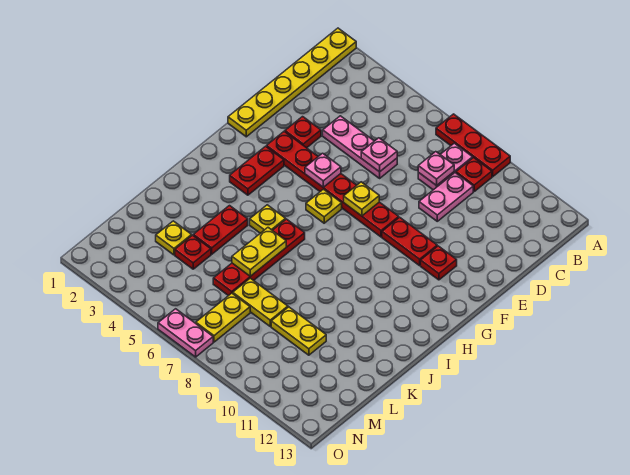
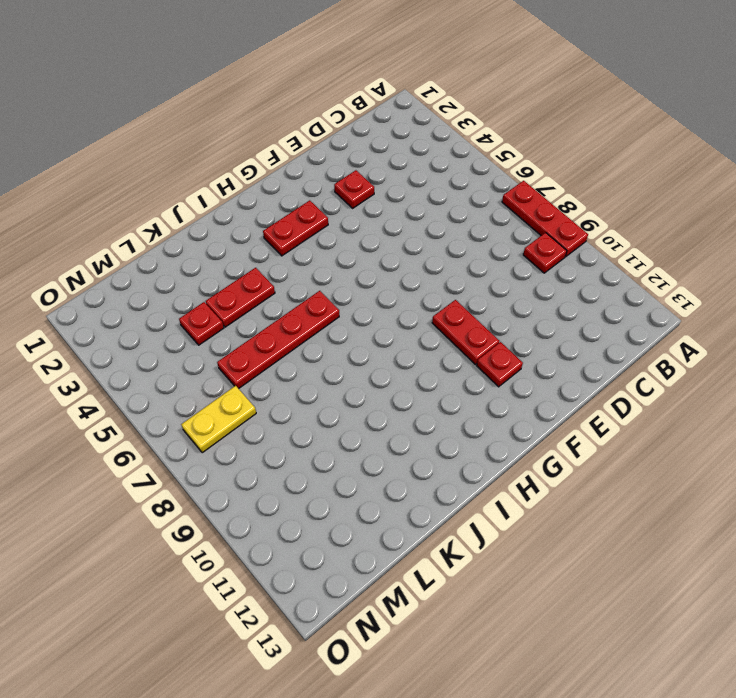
none -> yellow 1x6 plate [228,28,356,137]
none -> pink 1x2 plate [418,143,473,190]
none -> pink 1x2 plate [419,173,473,221]

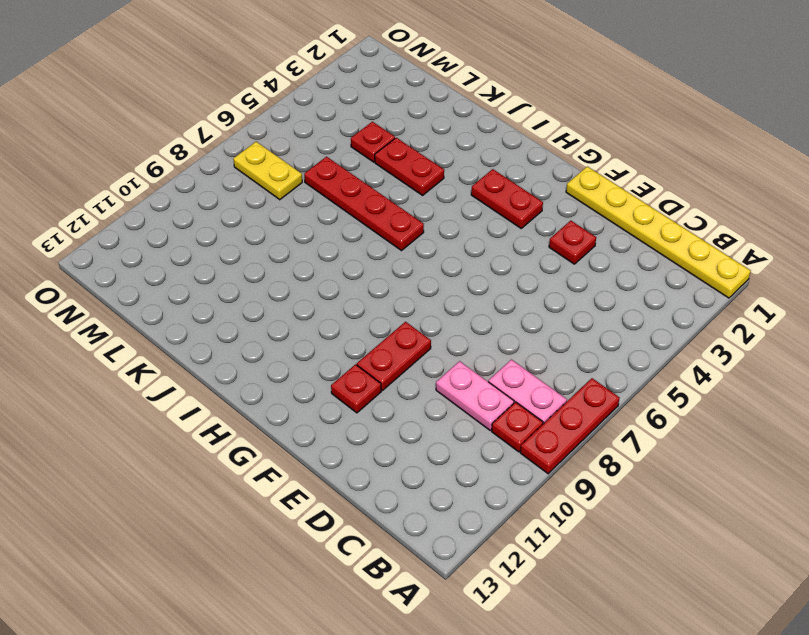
none -> pink 1x3 plate [323,116,397,178]
none -> red 1x6 plate [267,132,399,237]
none -> yellow 1x1 plate [306,189,342,223]

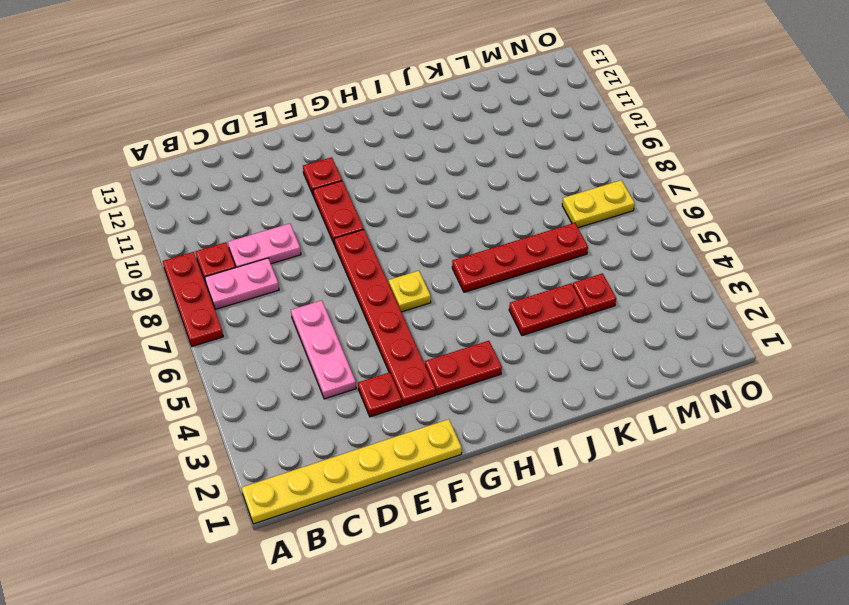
none -> yellow 1x1 plate [250,205,286,233]
none -> yellow 1x1 plate [156,221,192,255]
none -> yellow 1x2 plate [233,278,288,326]

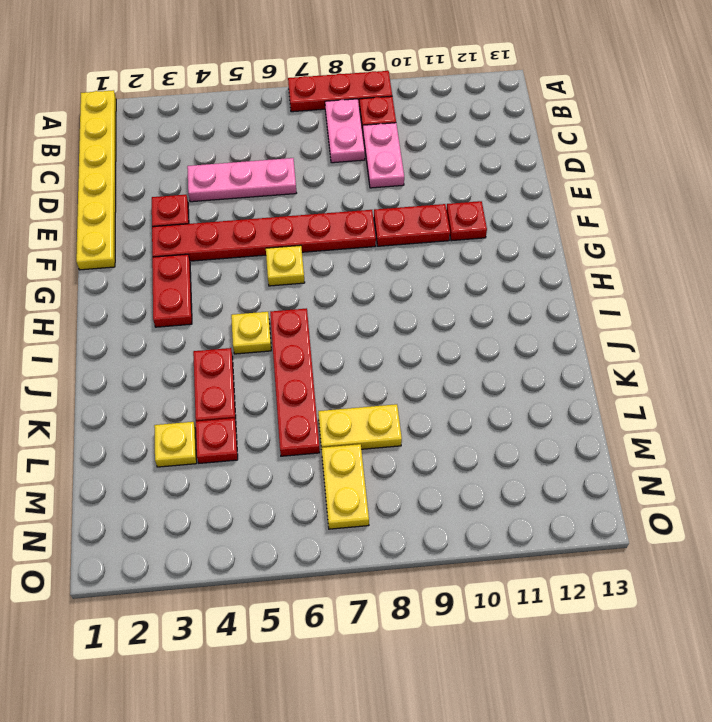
none -> yellow 1x2 plate [271,307,326,355]
none -> pink 1x2 plate [158,309,213,357]
none -> pink 1x1 plate [418,152,454,186]

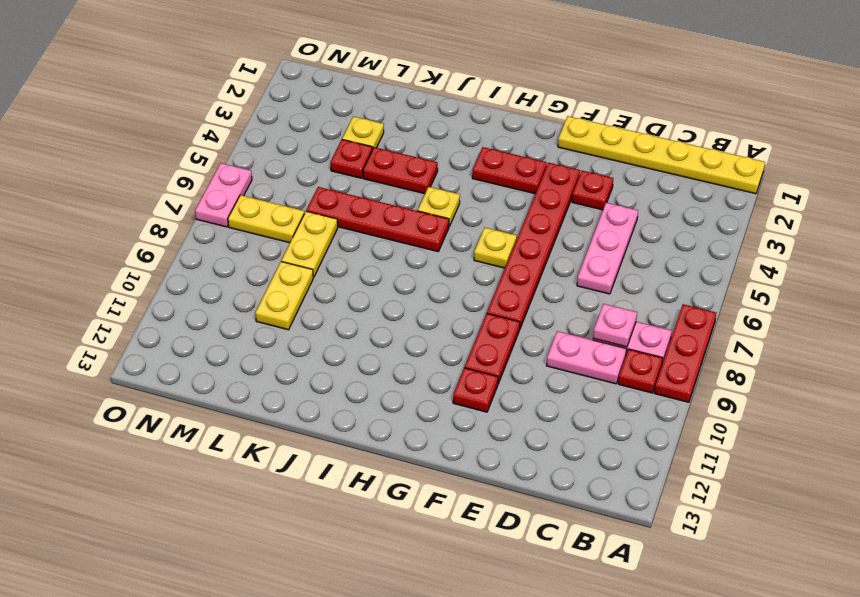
none -> pink 1x1 plate [361,138,397,172]
none -> pink 1x1 plate [305,153,341,187]
none -> yellow 1x1 plate [344,182,379,216]

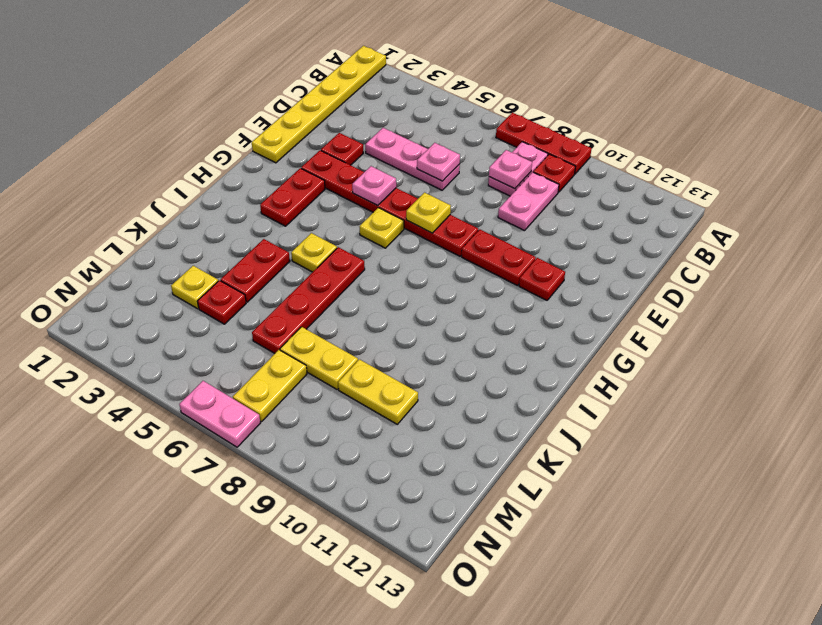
none -> yellow 1x2 plate [232,228,286,276]

